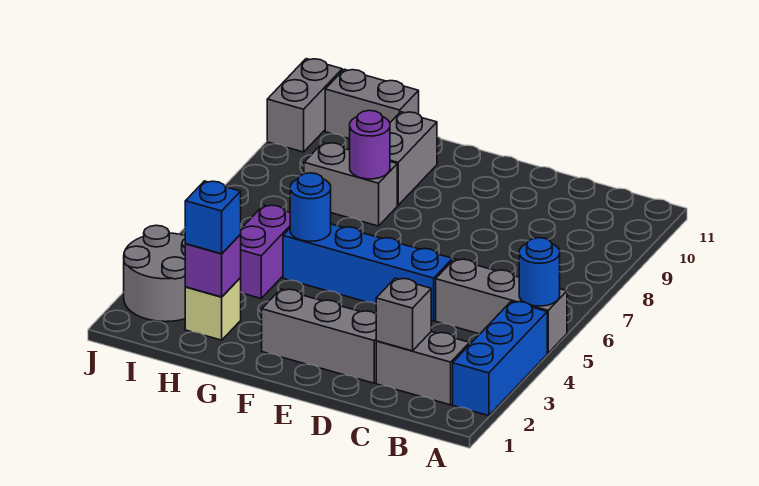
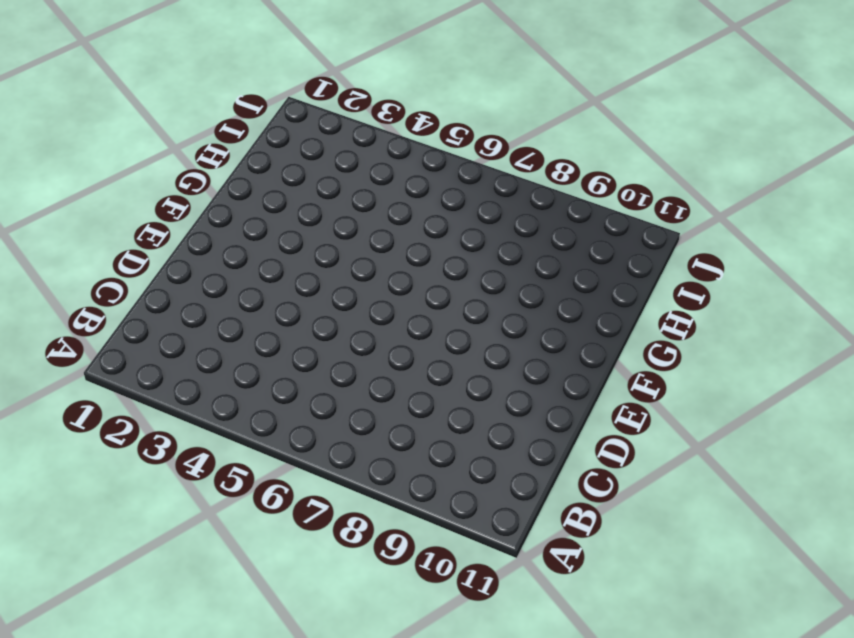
none -> blue 1x3 brick [453,301,547,416]
none -> grey 1x3 brick [436,259,567,353]
none -> grey 1x2 brick [376,332,470,405]

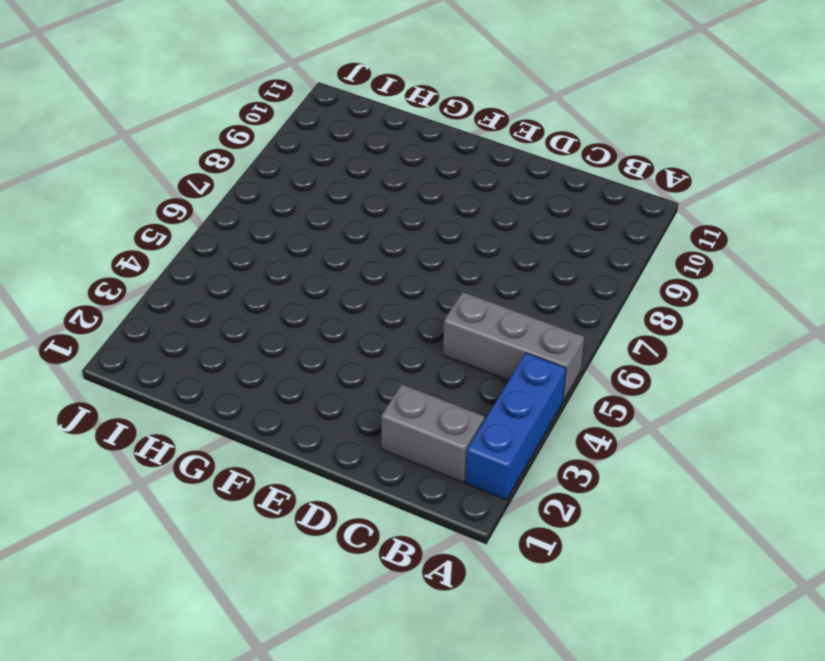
none -> grey 1x3 brick [262,289,376,383]
none -> blue 1x4 brick [283,224,453,321]
none -> grey 1x2 brick [304,143,397,226]

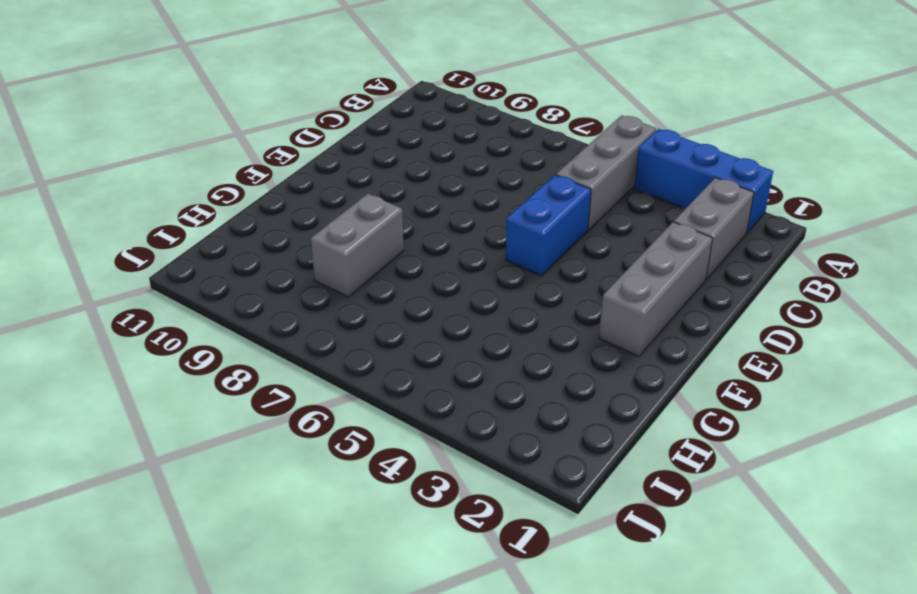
blue 1x2 brick [506,175,591,276] -> blue 1x4 brick [283,224,453,321]
none -> grey 1x2 brick [390,112,437,205]
none -> tan 1x1 brick [185,278,241,340]
none -> purple 1x2 brick [240,205,290,298]

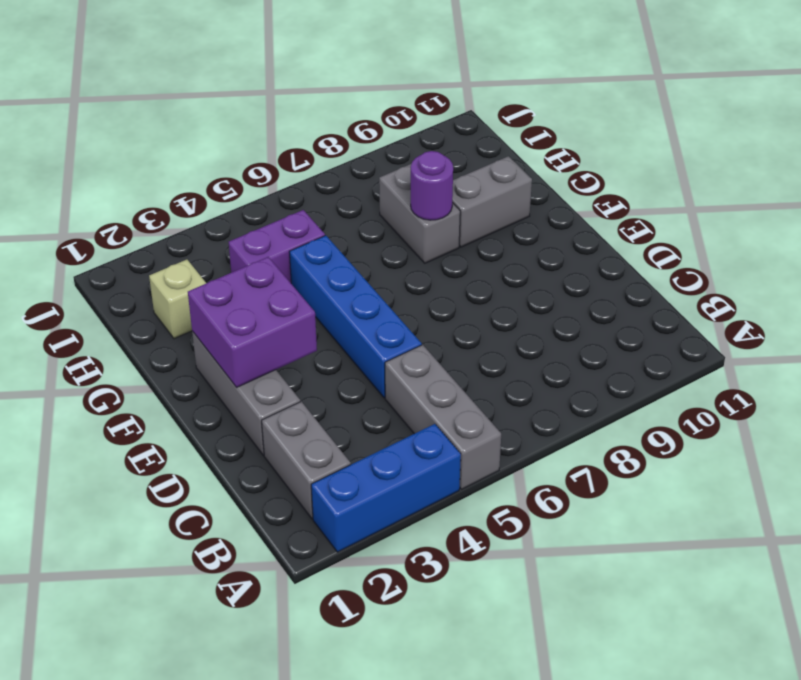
purple 2x2 brick [188,257,317,387] -> none
none -> grey 1x2 brick [325,69,419,139]
none -> grey 2x2 round brick [124,225,185,322]
none -> grey 1x2 brick [267,59,342,152]

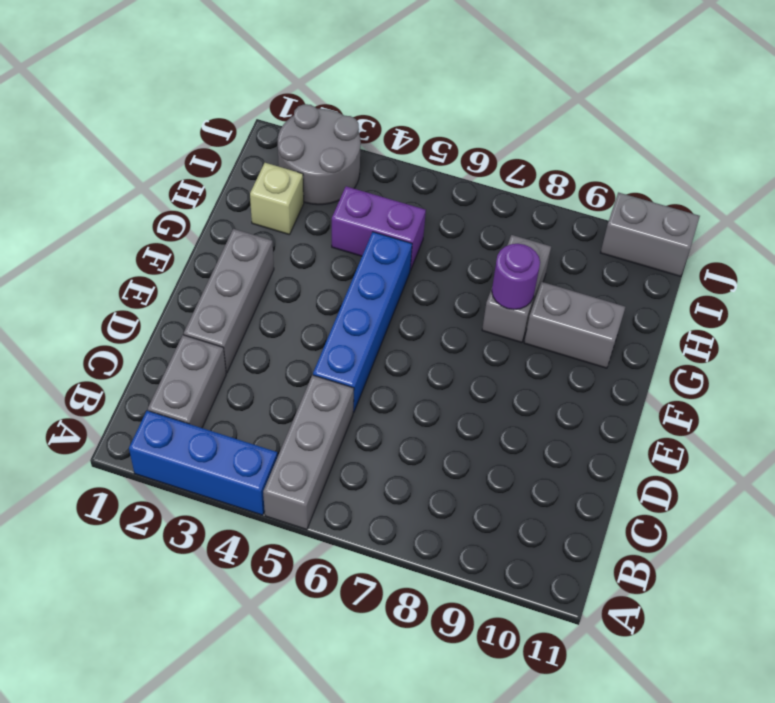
none -> grey 1x2 brick [325,69,419,139]
none -> blue 1x1 round brick [519,238,560,306]
none -> grey 1x1 brick [376,278,431,351]

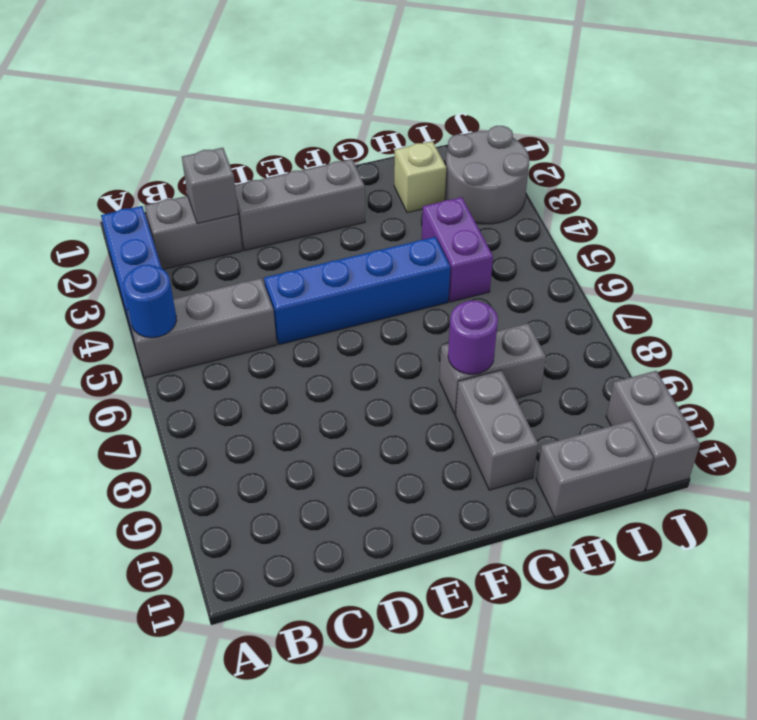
none -> blue 1x1 round brick [290,173,331,241]
none -> purple 1x1 brick [185,235,241,297]
none -> blue 1x1 brick [185,181,241,254]

